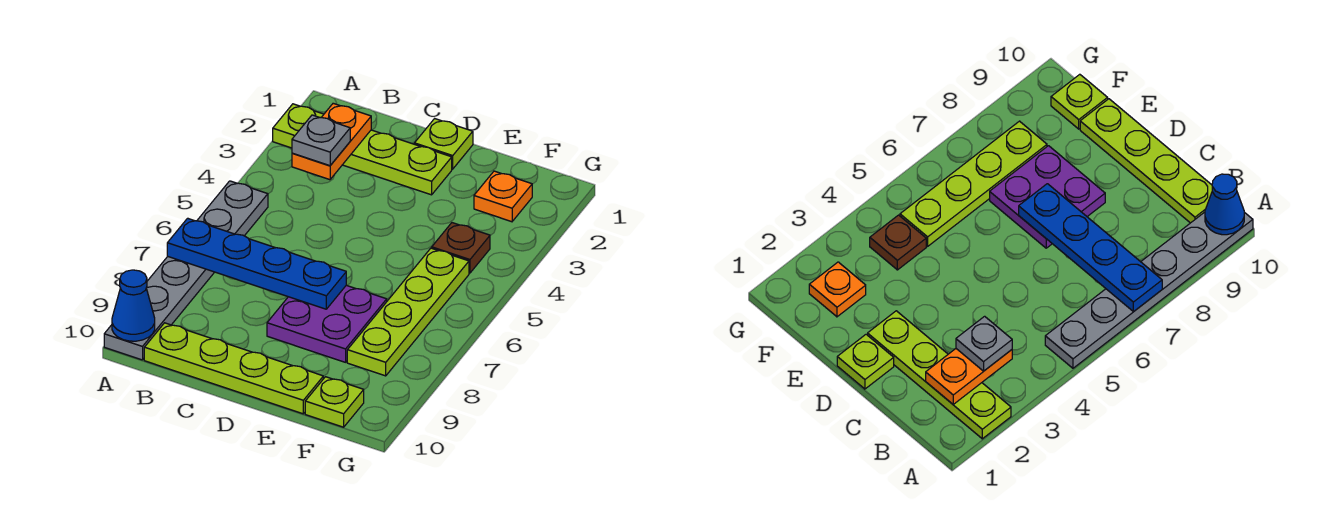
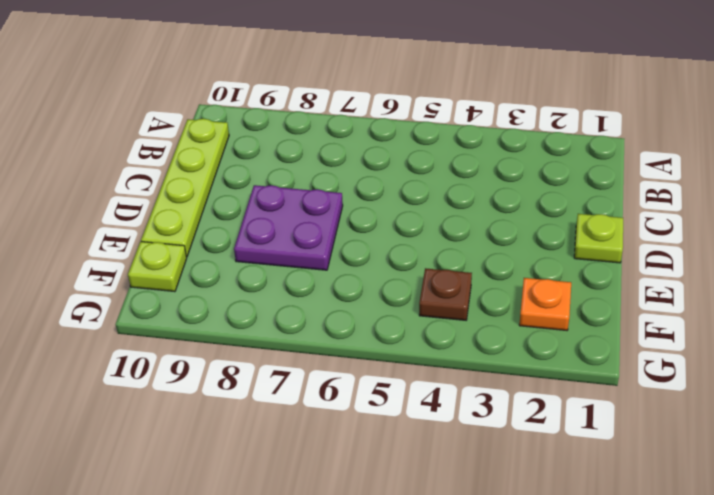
none -> lime 1x4 plate [273,104,452,195]
none -> grey 1x6 plate [104,181,268,360]
none -> lime 1x4 plate [347,248,469,376]

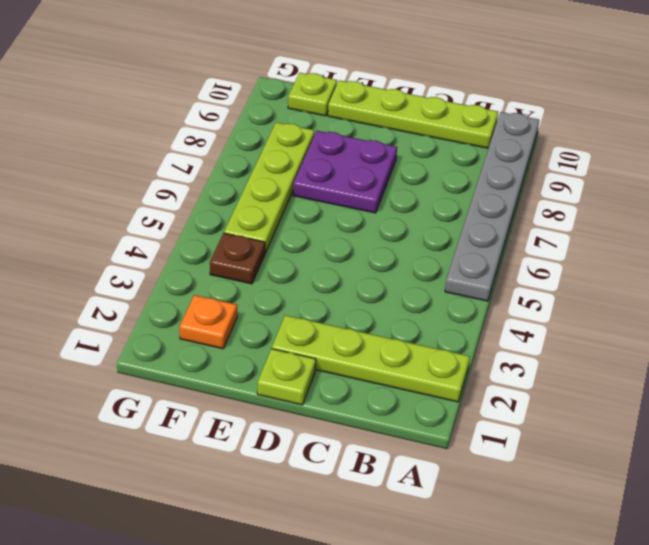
none -> blue 1x4 plate [167,218,346,309]
none -> blue 1x1 cone [112,270,155,341]
none -> orange 1x2 plate [292,103,371,180]

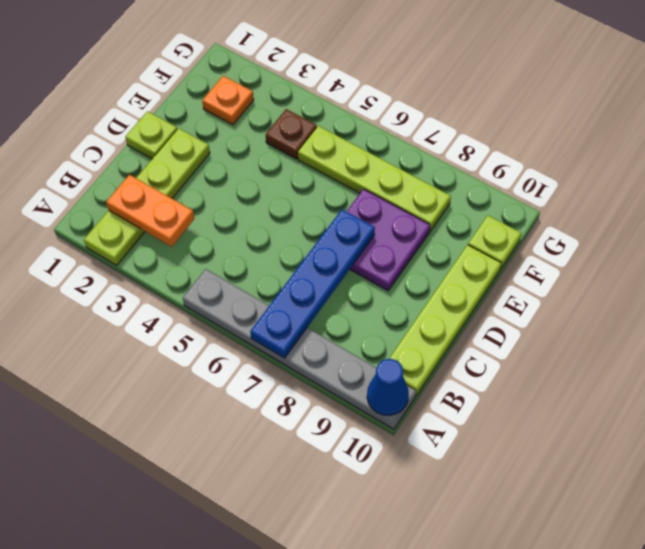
none -> grey 1x1 plate [292,115,350,166]

